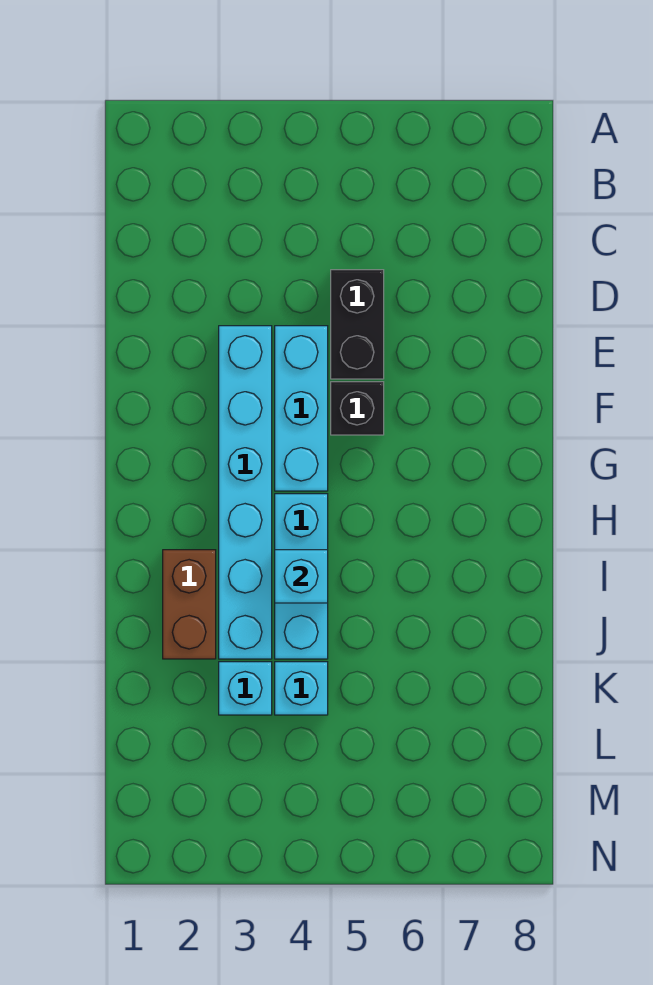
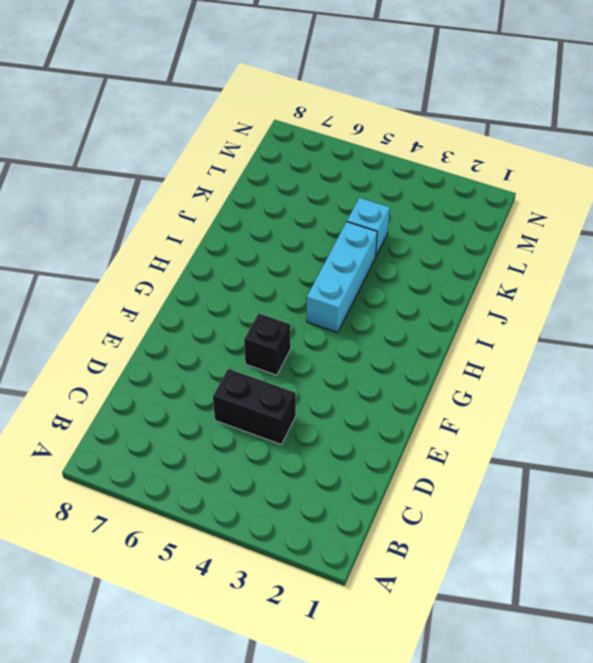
black 1x2 brick [213,369,296,445] -> black 1x2 brick turned to [331,270,384,379]
none -> cyan 1x6 brick [219,326,272,659]
none -> cyan 1x3 brick [275,326,328,491]

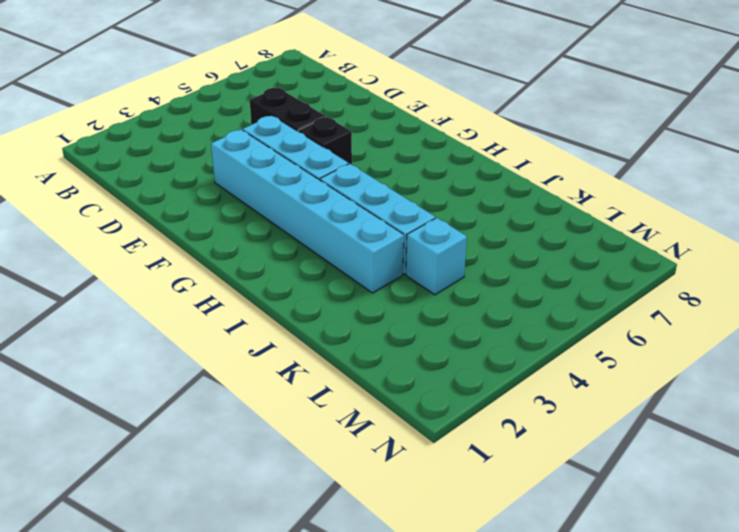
none -> brown 1x2 brick [163,550,216,659]
none -> cyan 1x1 brick [219,662,272,715]

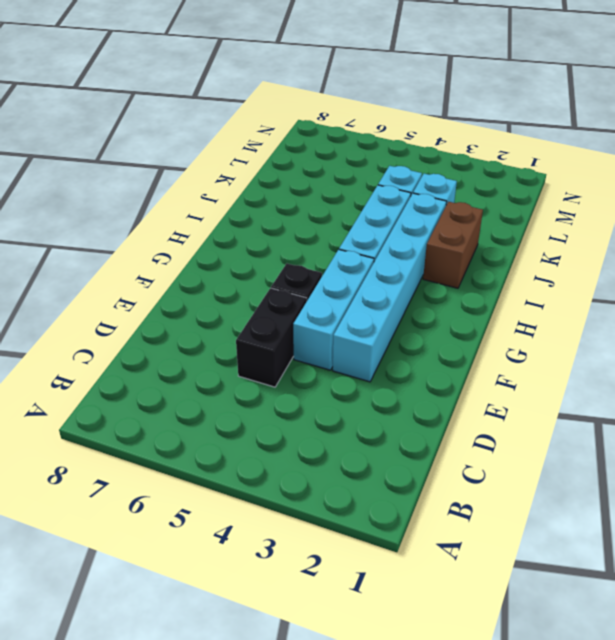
none -> cyan 1x1 brick [275,550,328,603]

